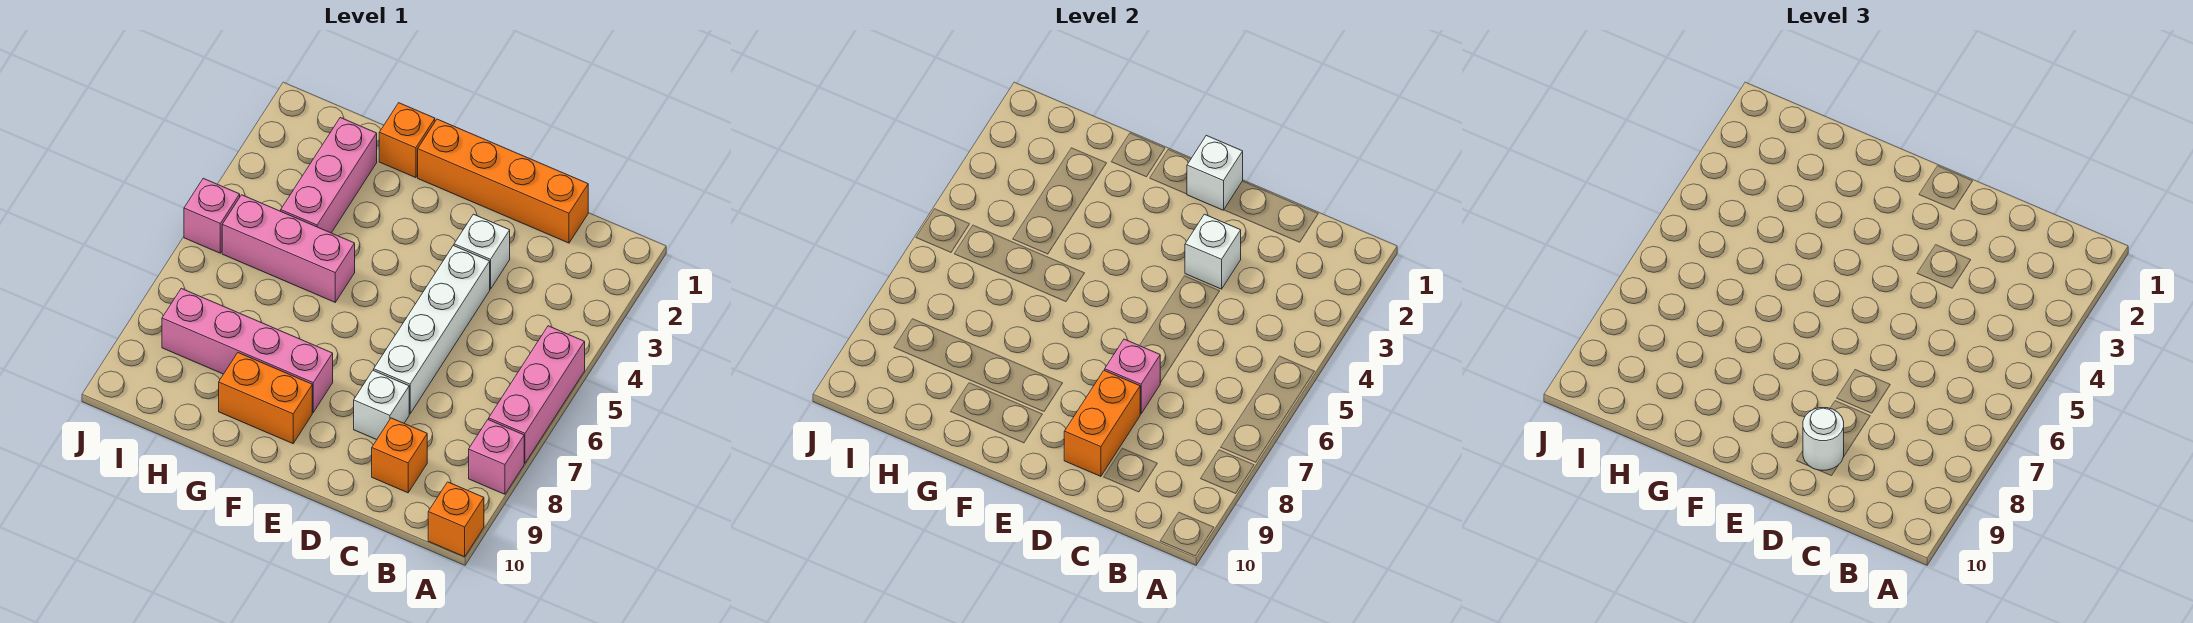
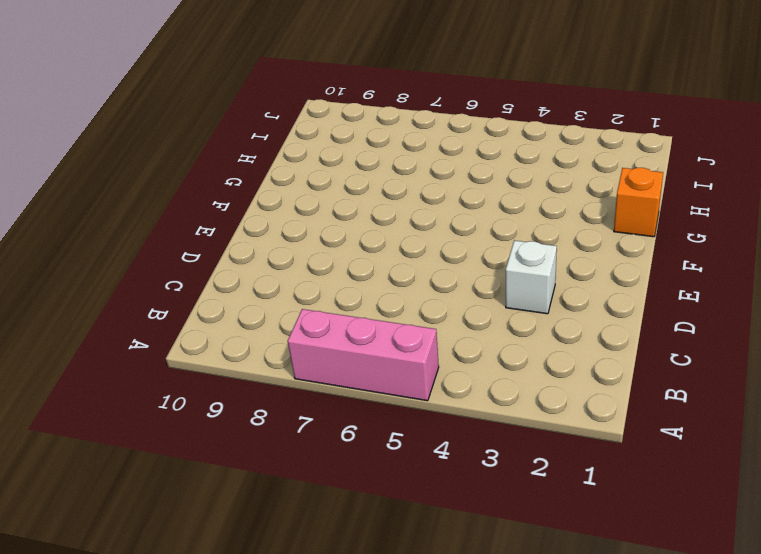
none -> pink 1x1 brick [469,420,524,494]
none -> orange 1x1 brick [428,482,484,557]
none -> orange 1x4 brick [418,119,588,243]

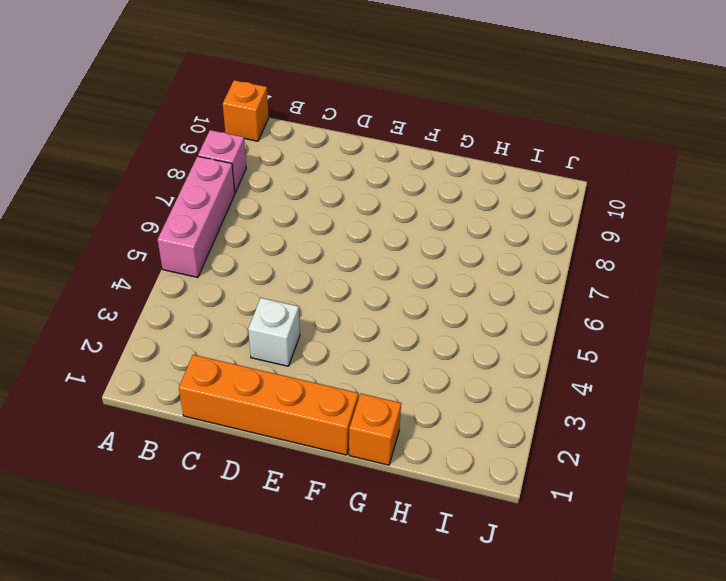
none -> orange 1x1 brick [372,418,427,493]
none -> white 1x4 brick [374,246,490,414]
none -> white 1x1 brick [354,370,409,440]

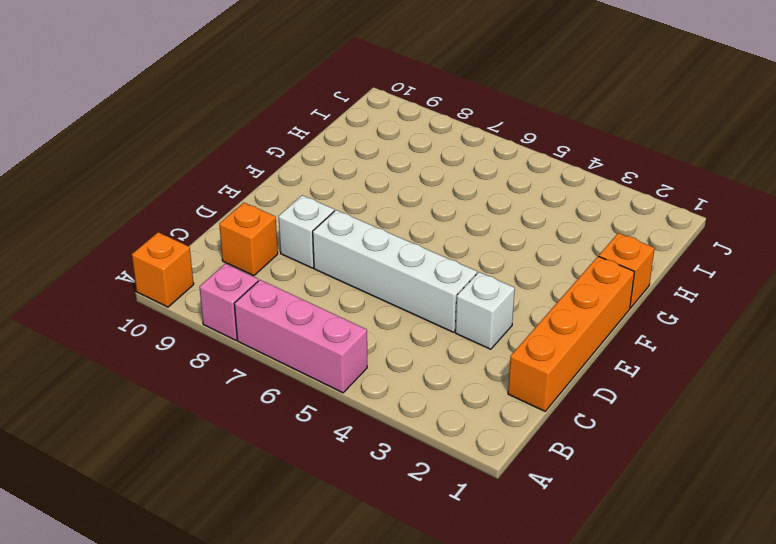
none -> pink 1x4 brick [162,288,333,412]
none -> orange 1x2 brick [219,353,312,443]
none -> pink 1x3 brick [222,195,355,302]

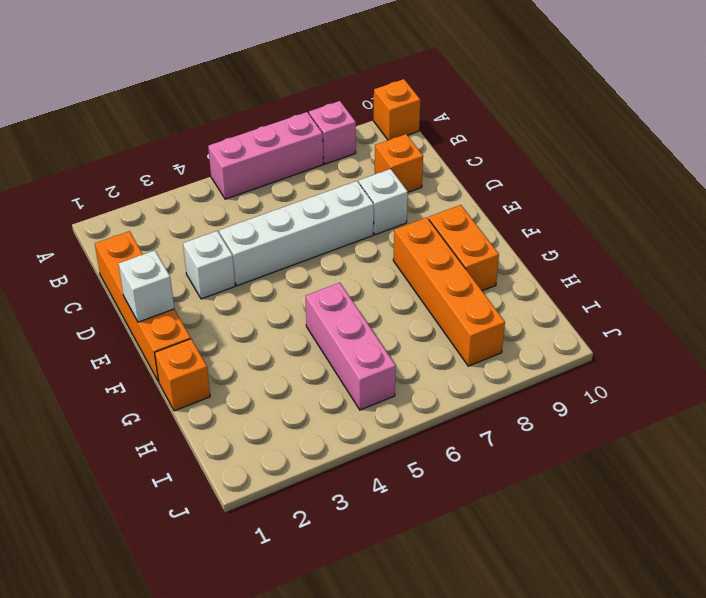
orange 1x4 brick [393,218,505,366] -> pink 1x4 brick [162,288,333,412]
none -> pink 1x3 brick [281,118,377,233]
none -> pink 1x1 brick [184,178,240,253]
none -> white 1x1 brick [1185,214,1241,289]

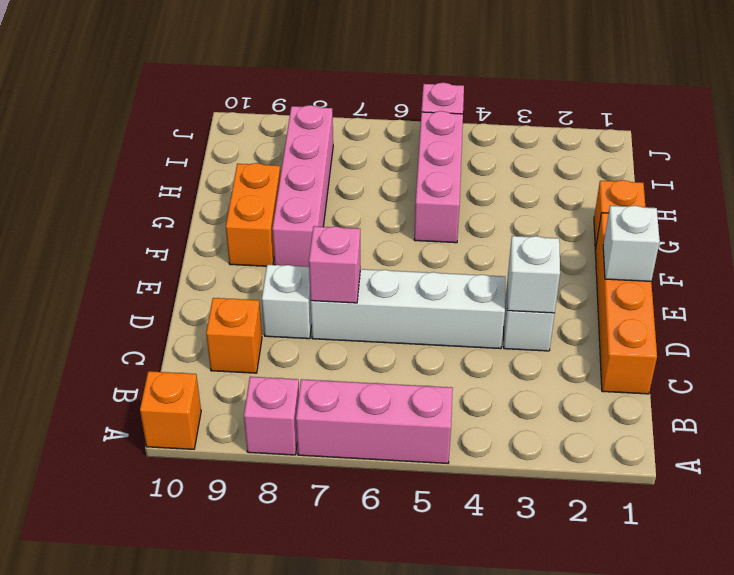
none -> pink 1x3 brick [281,118,377,233]
none -> orange 1x2 brick [1064,370,1140,476]
none -> white 1x1 round brick [1803,408,1844,470]

